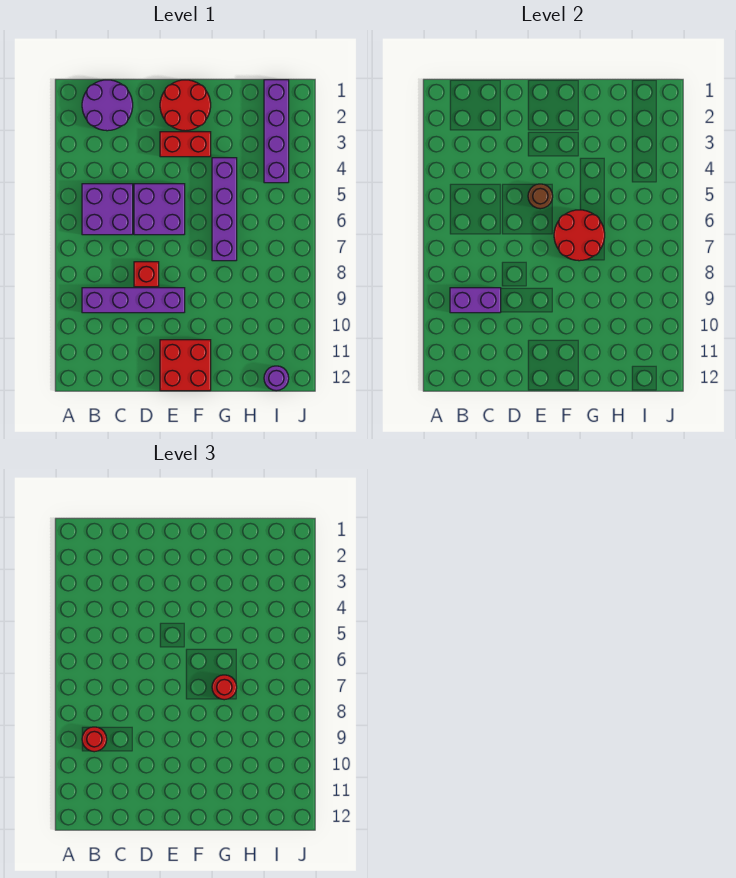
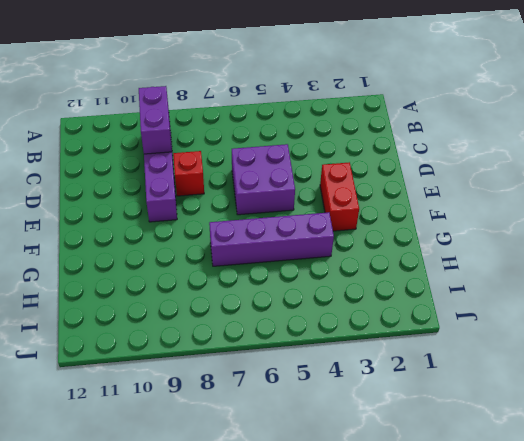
none -> purple 2x2 round brick [82,80,133,131]
none -> purple 2x2 brick [82,184,133,235]
none -> red 2x2 round brick [160,80,211,131]

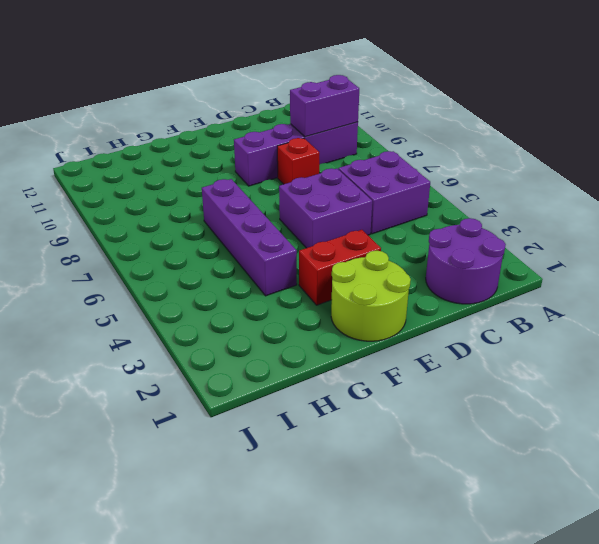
lime 2x2 round brick [331,251,411,341] -> red 2x2 round brick [160,80,211,131]
none -> red 2x2 brick [160,340,211,391]
none -> purple 1x4 brick [264,80,289,183]
none -> purple 1x1 round brick [264,366,289,391]

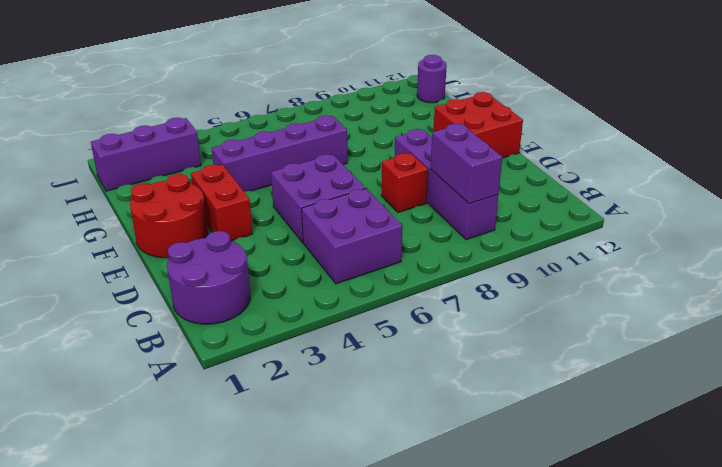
purple 1x3 brick [91,118,201,191] -> purple 1x4 brick [264,80,289,183]
none -> brown 1x1 round brick [528,184,553,209]
none -> red 2x2 round brick [554,210,605,261]
none -> red 1x1 round brick [82,727,107,752]

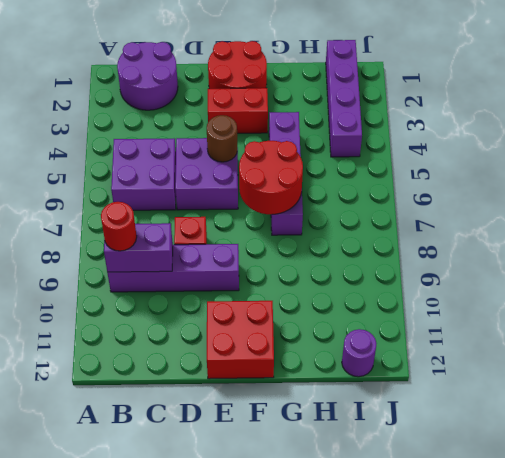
none -> red 1x1 round brick [212,675,237,700]

